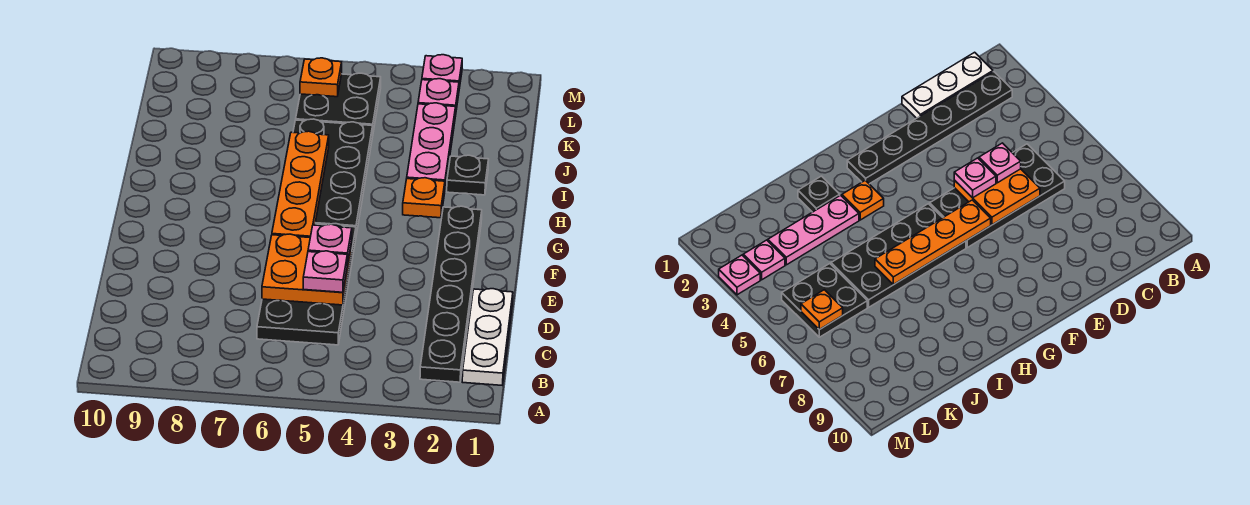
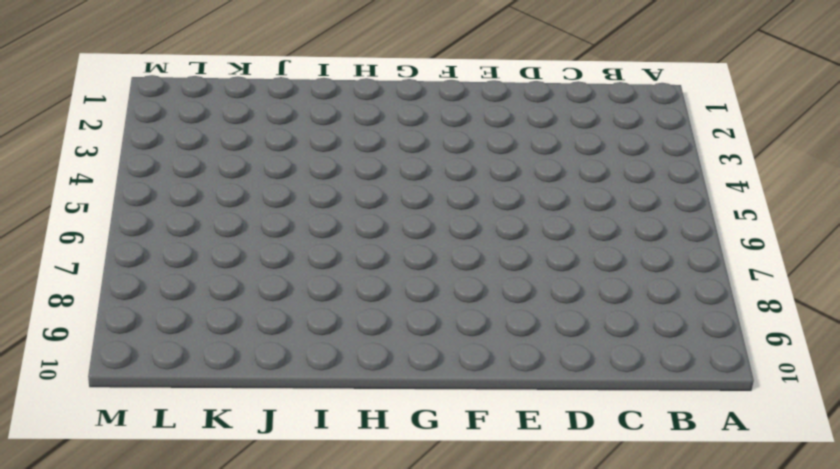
none -> white 1x3 plate [462,289,513,385]
none -> black 1x6 plate [420,206,482,382]
none -> black 2x4 plate [257,224,356,345]

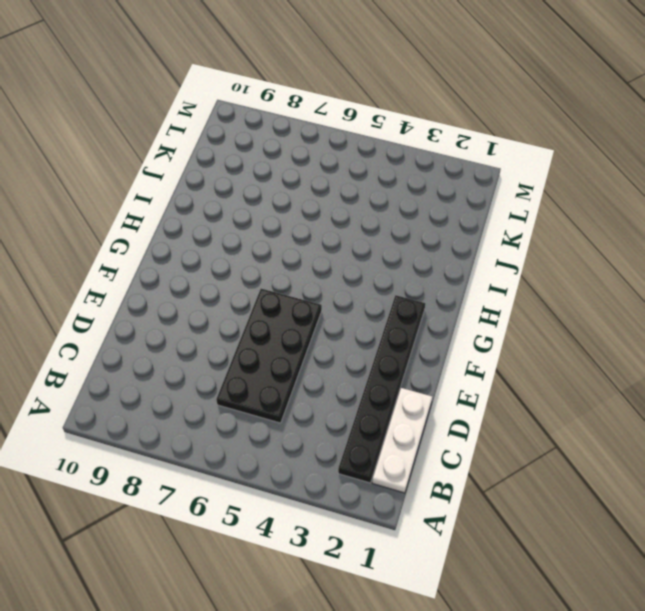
none -> black 2x4 plate [293,119,373,235]
none -> orange 1x1 plate [403,178,445,218]
none -> black 1x1 plate [447,155,489,195]

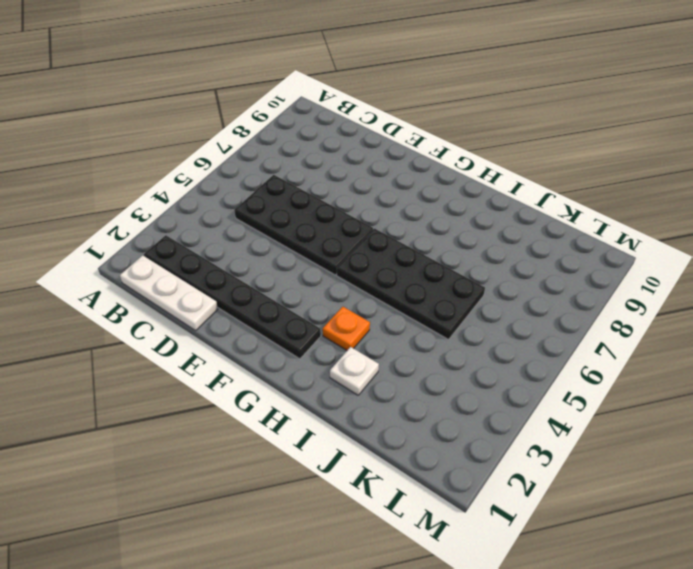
white 1x1 plate [330,347,379,395] -> black 1x1 plate [447,155,489,195]
none -> pink 1x3 plate [407,103,456,187]
none -> black 2x2 plate [296,73,381,132]
none -> pink 1x1 plate [418,79,459,116]

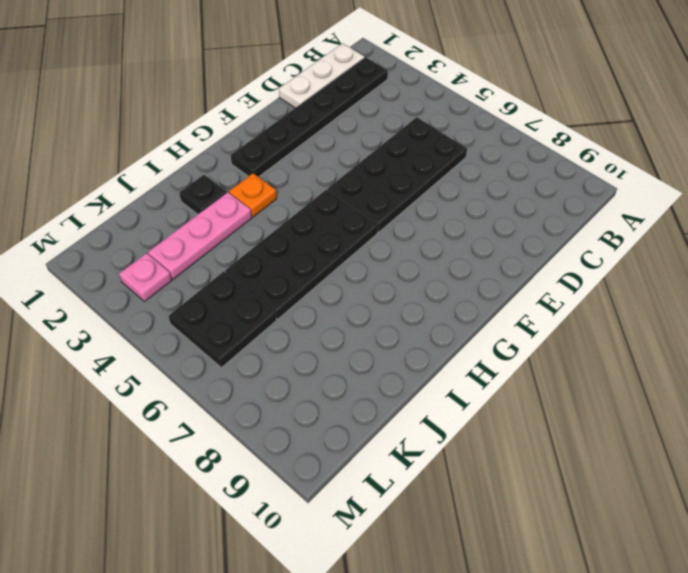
none -> pink 1x1 plate [422,55,462,89]
none -> orange 2x2 plate [262,234,352,305]
none -> orange 1x4 plate [272,131,329,238]

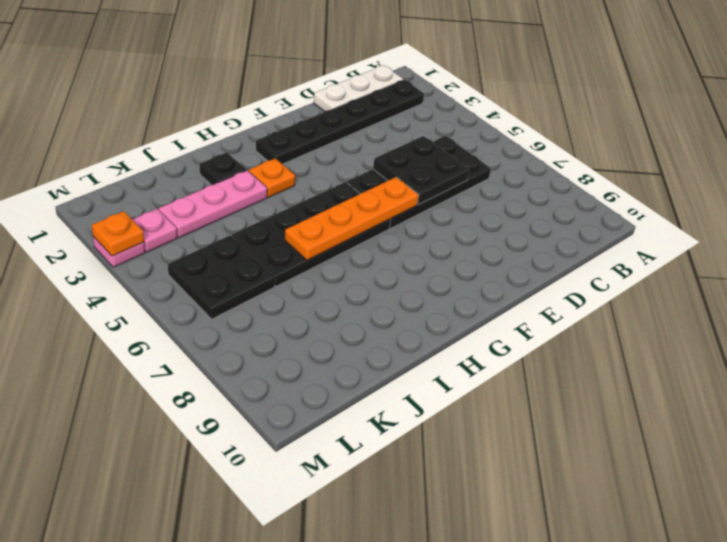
black 2x2 plate [373,136,469,205] -> orange 2x2 plate [262,234,352,305]
orange 1x1 plate [92,211,144,256] -> orange 1x1 plate moved to [300,58,342,97]
none -> pink 1x1 plate [303,251,347,292]
none -> pink 1x1 plate [308,224,352,265]

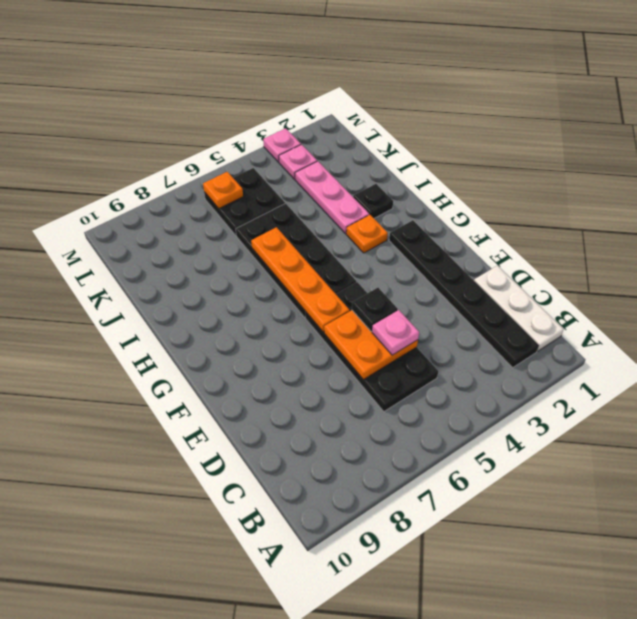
black 1x1 plate [352,288,398,331] -> pink 1x1 plate [308,224,352,265]

